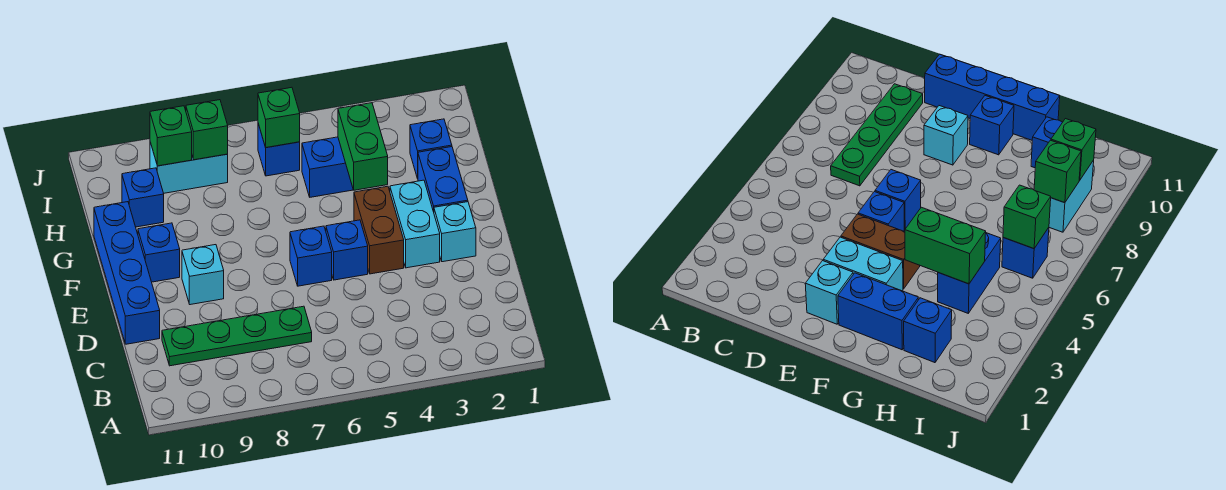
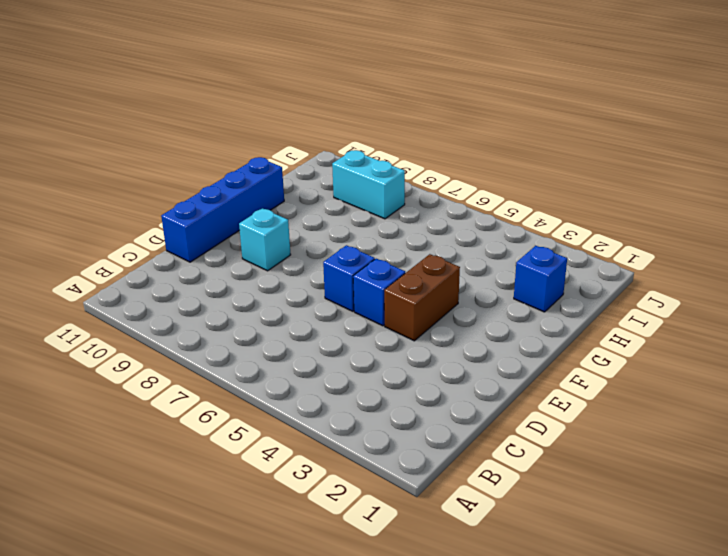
none -> green 1x4 plate [162,306,312,366]
none -> cyan 1x1 brick [434,202,476,262]
none -> cyan 1x2 brick [390,180,440,268]

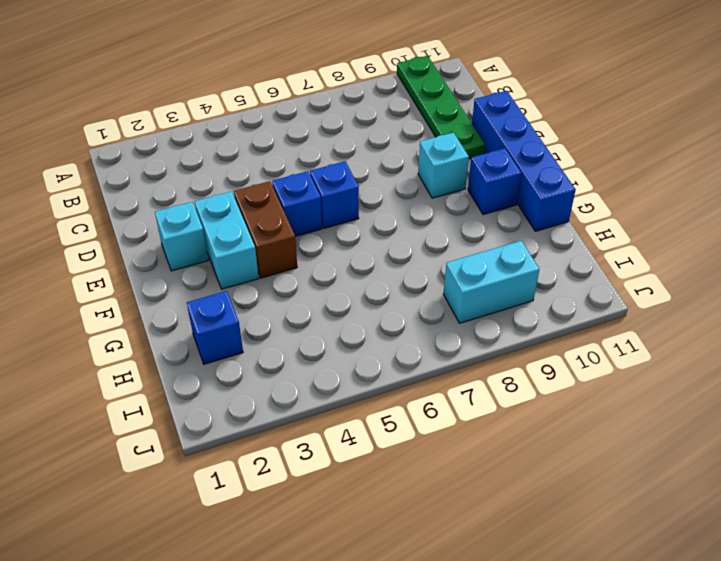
green 1x4 plate [397,56,485,159] -> green 1x4 plate turned to [162,306,312,366]
none -> blue 1x2 brick [418,147,468,212]
none -> blue 1x2 brick [302,137,353,197]
none -> blue 1x1 brick [122,168,164,227]

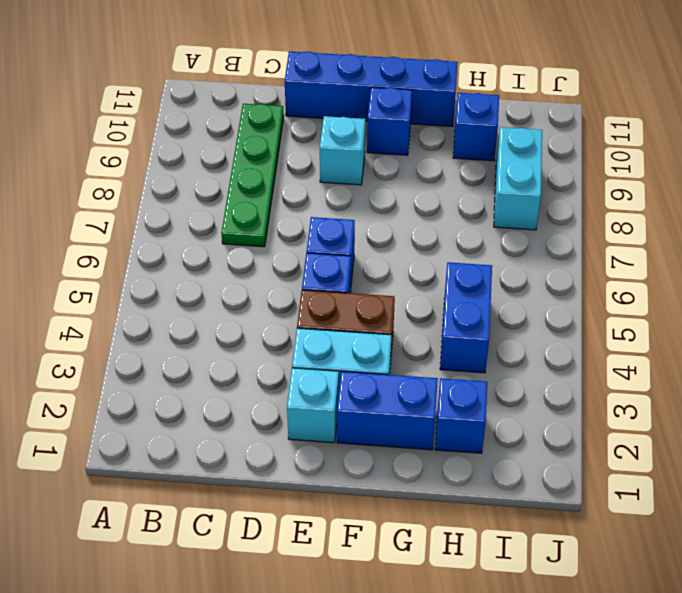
none -> blue 1x1 brick [258,124,300,176]
none -> green 1x2 brick [338,103,388,190]
none -> green 1x1 brick [258,87,300,148]

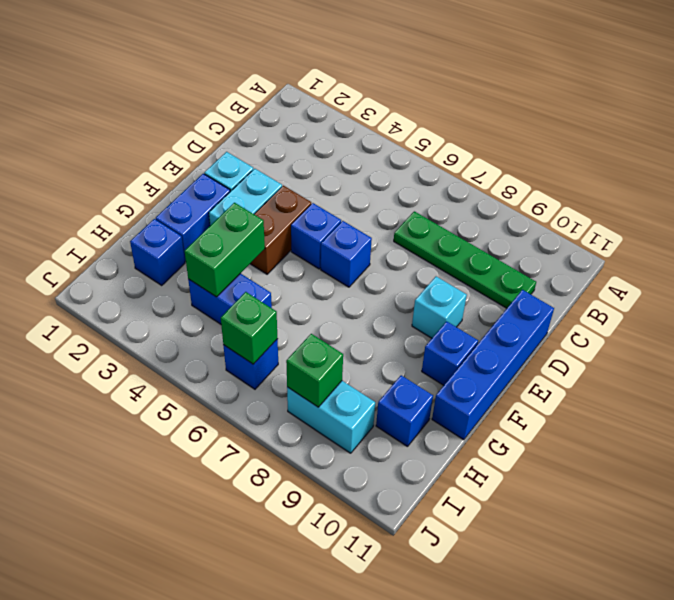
none -> green 1x1 brick [150,106,192,166]

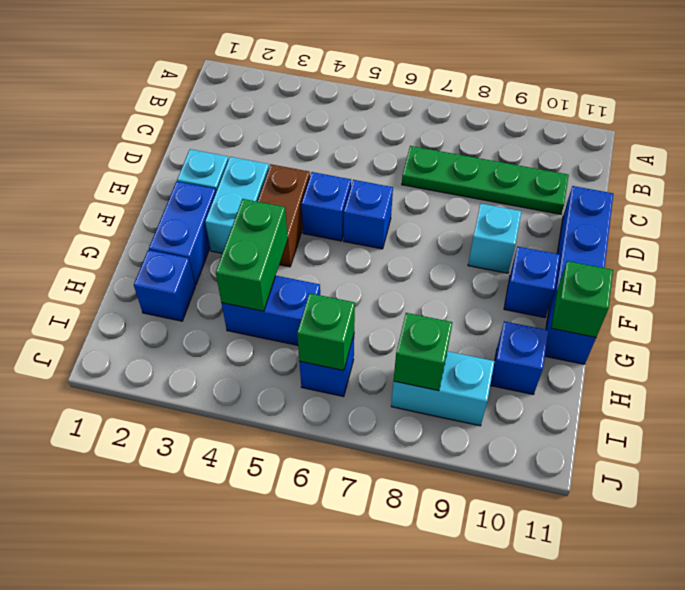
green 1x1 brick [551,261,613,337] -> green 1x1 brick moved to [150,106,192,166]

